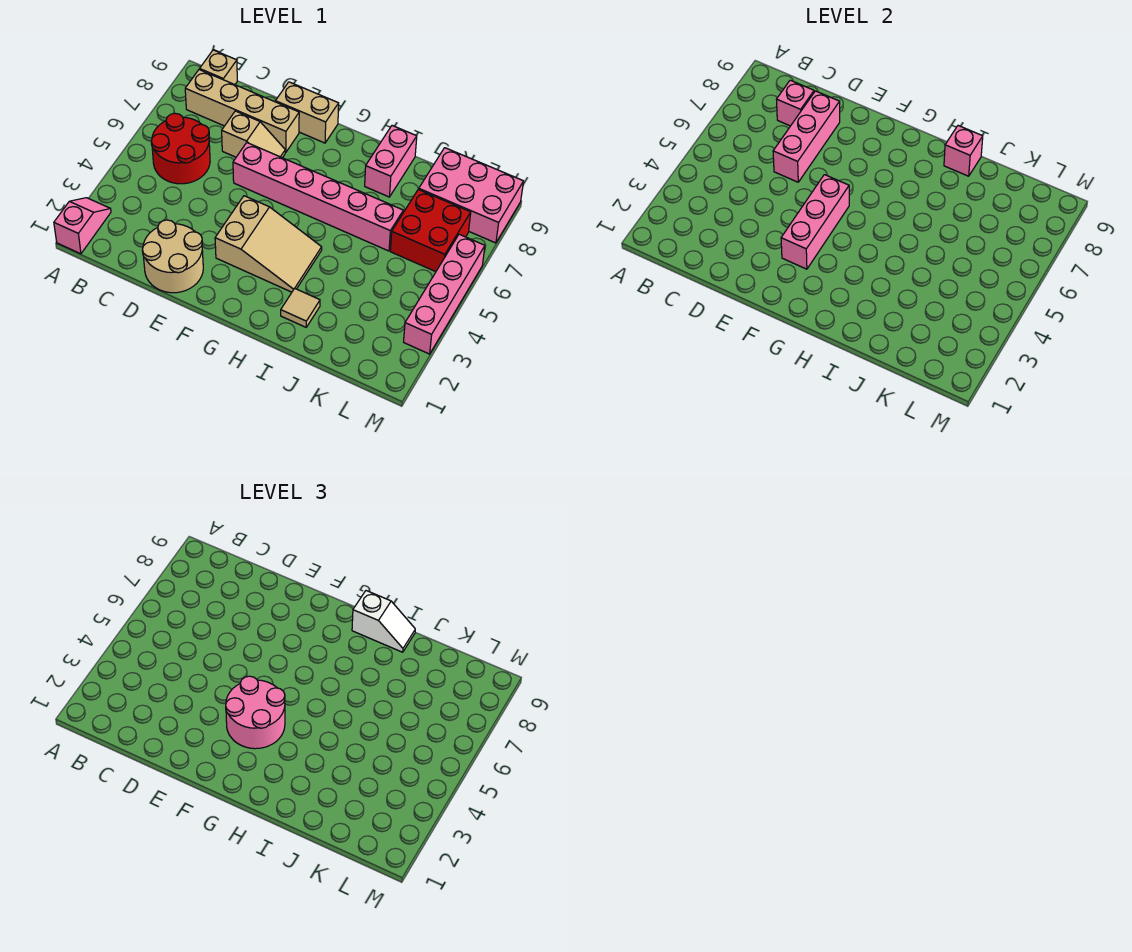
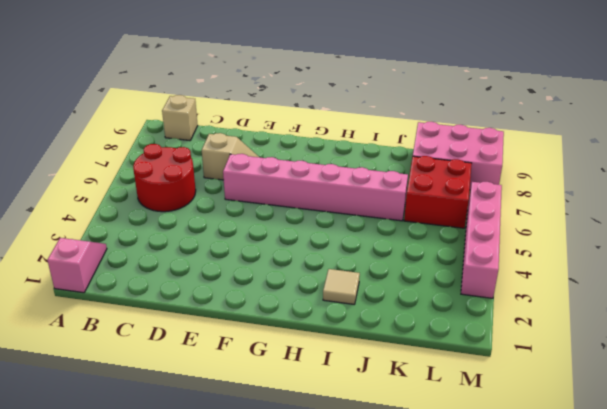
none -> tan 1x4 brick [185,70,299,152]
none -> tan 2x2 round brick [142,220,203,293]
none -> tan 1x2 brick [275,82,339,143]

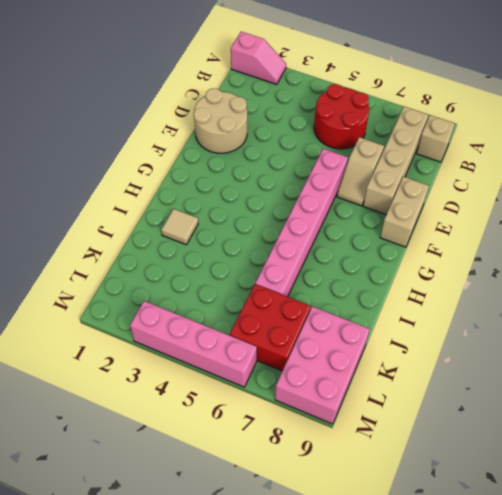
none -> tan 2x3 slope [215,196,322,292]
none -> pink 1x2 brick [365,126,417,197]
none -> pink 1x1 brick [776,80,814,126]

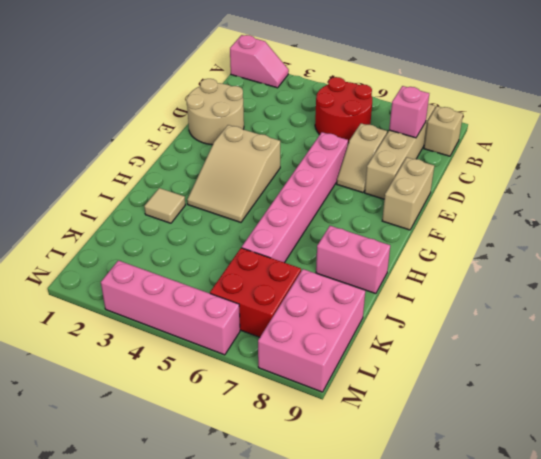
none -> pink 1x3 brick [773,91,840,182]
none -> pink 1x3 brick [781,175,849,269]
none -> pink 1x1 brick [944,126,983,176]

